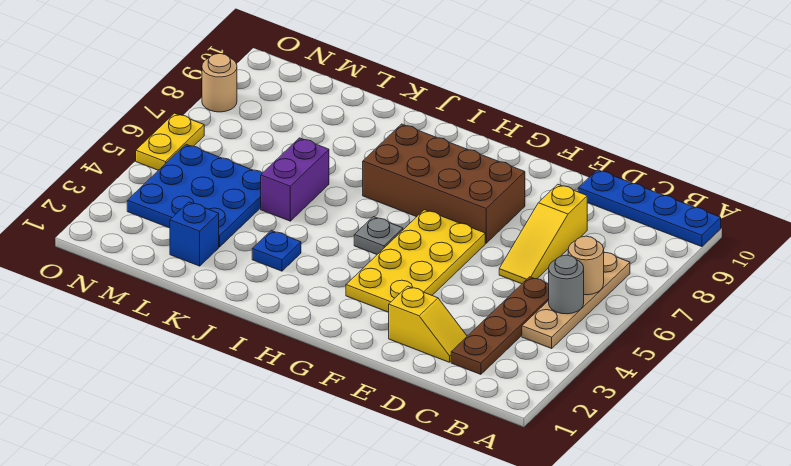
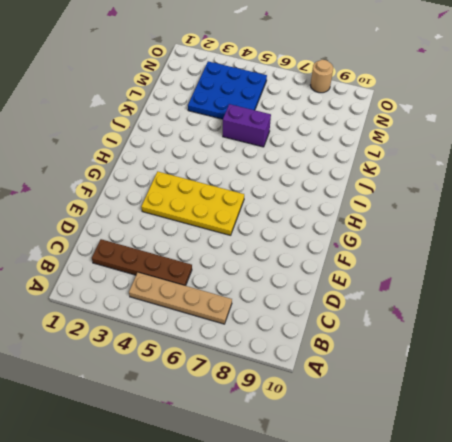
none -> blue 1x4 plate [578,170,721,247]
none -> yellow 1x2 slope [388,286,467,362]
none -> yellow 1x3 slope [499,184,587,284]

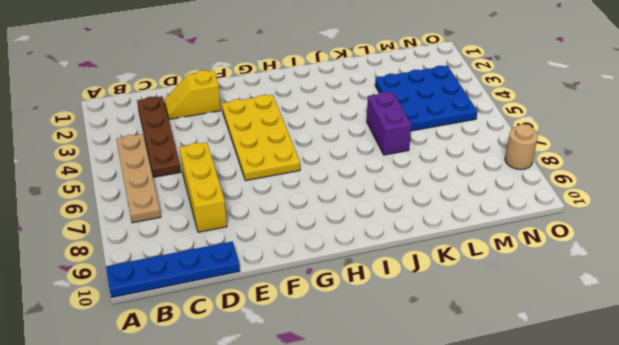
yellow 1x3 brick [179,142,227,232] -> yellow 1x3 slope [499,184,587,284]
none -> brown 2x4 brick [363,124,525,243]
none -> grey 1x1 plate [354,217,403,254]
none -> blue 1x1 plate [252,230,301,271]

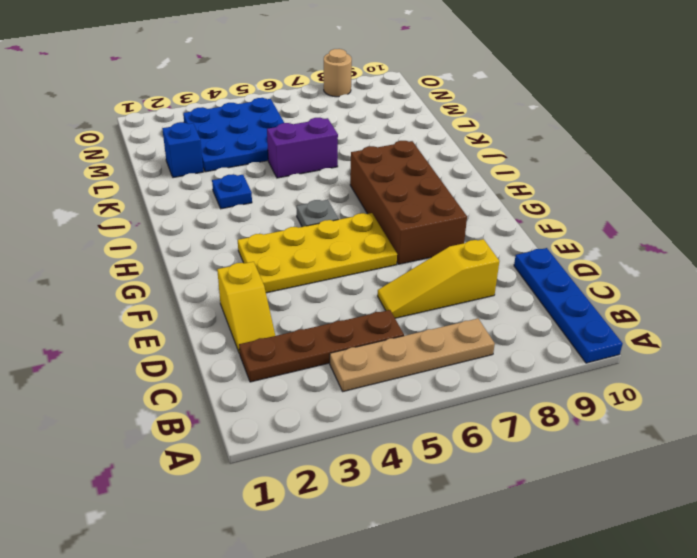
none -> yellow 1x2 plate [136,113,204,170]
none -> grey 1x1 round brick [549,255,584,314]
none -> tan 1x1 round brick [568,236,604,295]

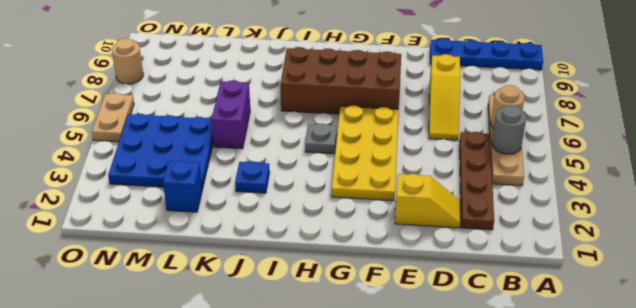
tan 1x2 plate [92,93,134,142] -> yellow 1x2 plate [136,113,204,170]

